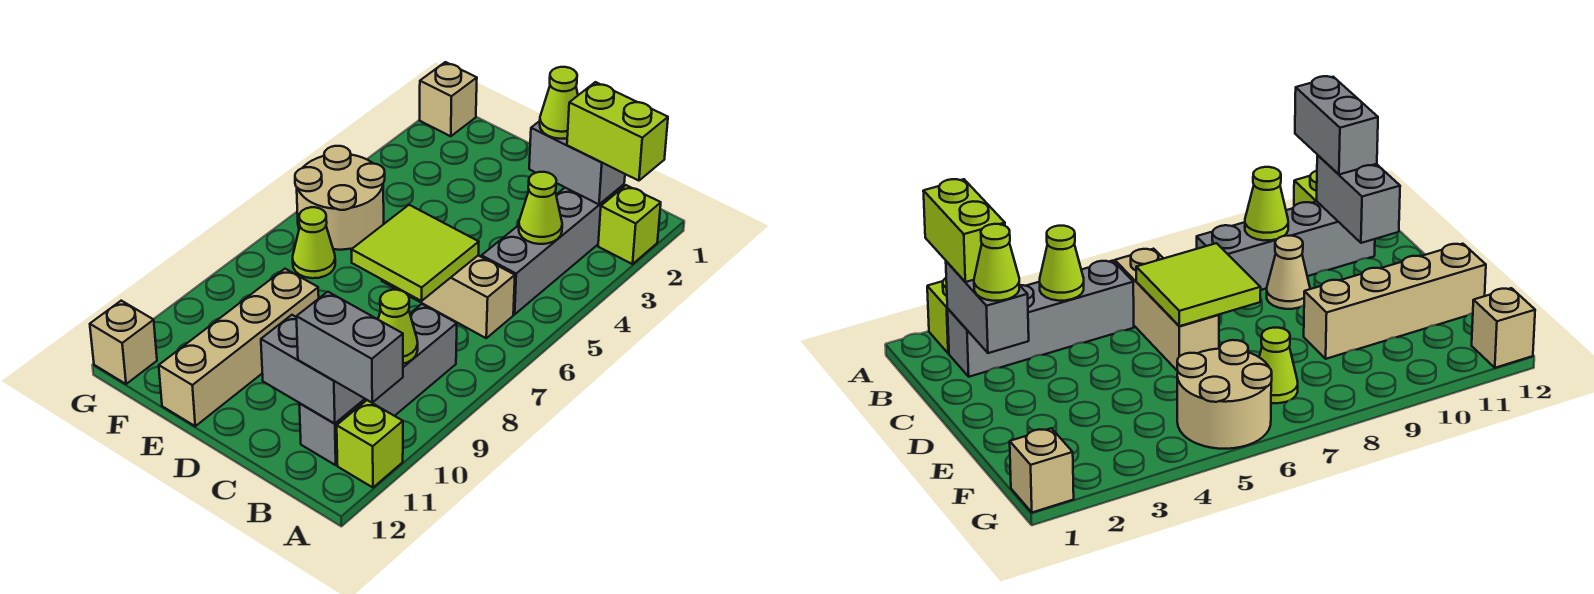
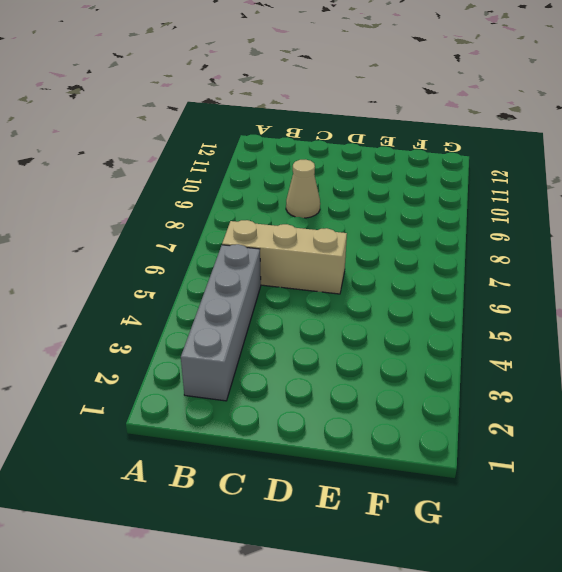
none -> lime 1x1 brick [598,185,661,264]
none -> lime 1x1 brick [337,400,403,487]
none -> grey 1x4 brick [299,304,457,465]

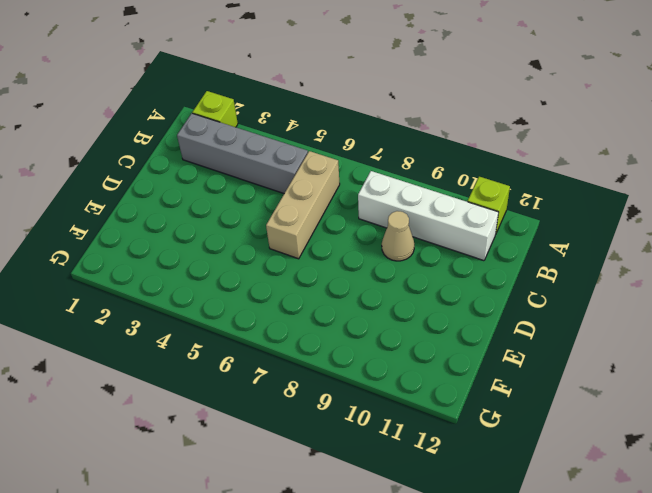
white 1x4 brick [358,171,499,261] -> grey 1x4 brick [299,304,457,465]
none -> tan 1x4 brick [159,269,319,426]
none -> tan 2x2 round brick [295,146,385,250]
none -> lime 1x1 cone [293,207,335,278]

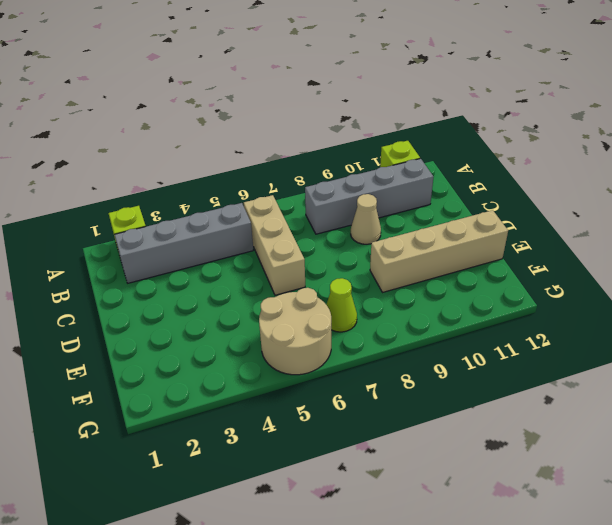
none -> tan 1x1 brick [420,62,477,136]
none -> tan 1x1 brick [90,301,157,384]
none -> grey 1x2 brick [529,121,625,204]

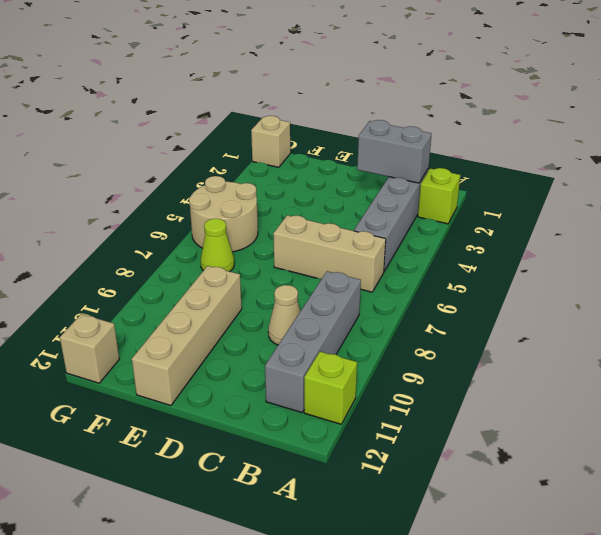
none -> lime 1x1 cone [519,172,562,244]
none -> lime 1x1 cone [378,290,418,364]
none -> grey 1x2 brick [261,315,365,424]

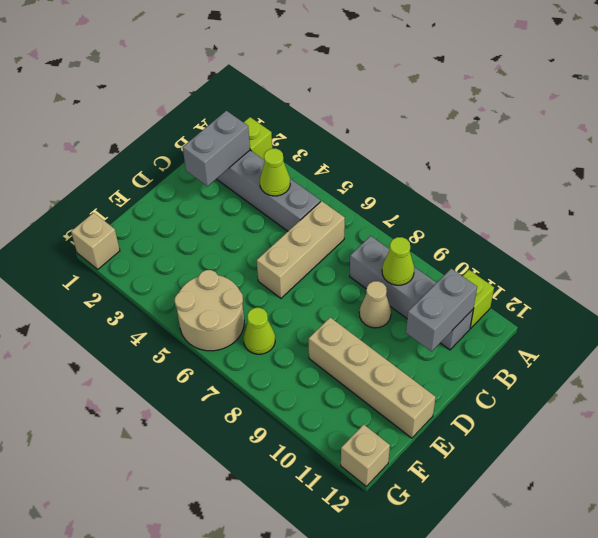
none -> lime 2x2 tile [351,205,479,301]
none -> lime 1x2 brick [567,82,668,181]
none -> grey 1x2 brick [296,292,403,403]

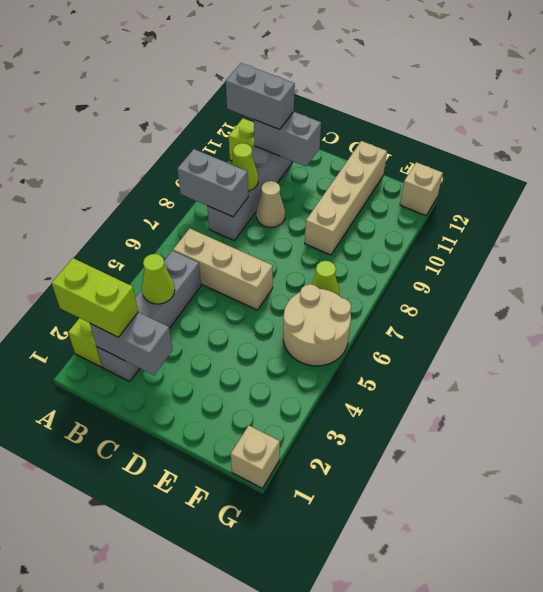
grey 1x2 brick [178,149,248,217] -> none
none -> lime 2x2 tile [351,205,479,301]
none -> lime 1x1 cone [540,67,578,139]

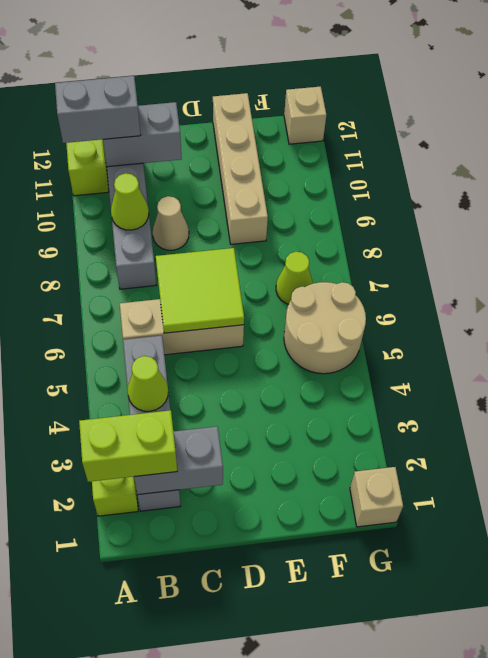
none -> lime 1x1 cone [540,67,578,139]

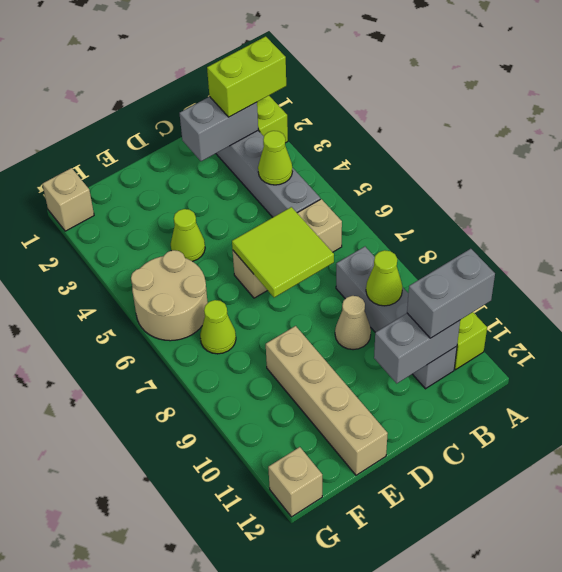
lime 1x1 cone [171,209,205,261] -> lime 1x1 cone moved to [540,67,578,139]

